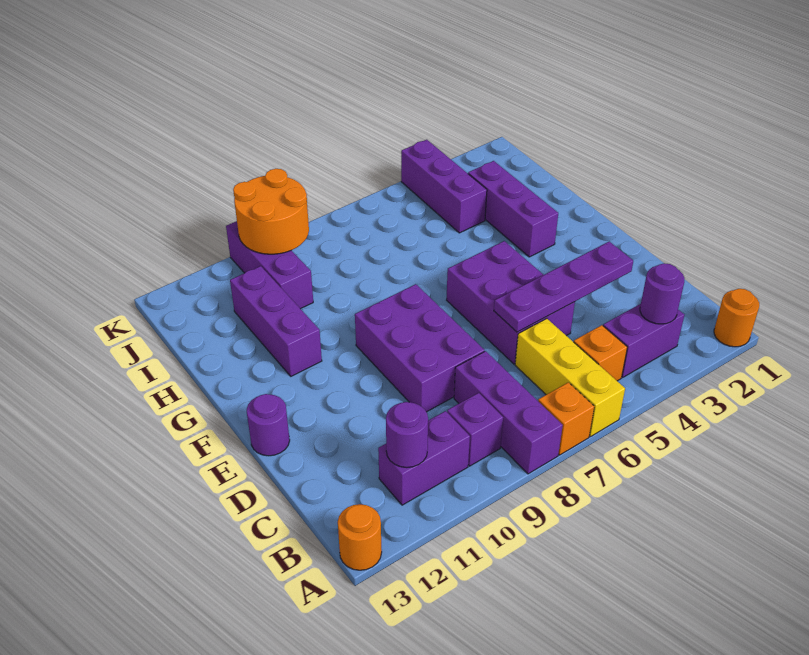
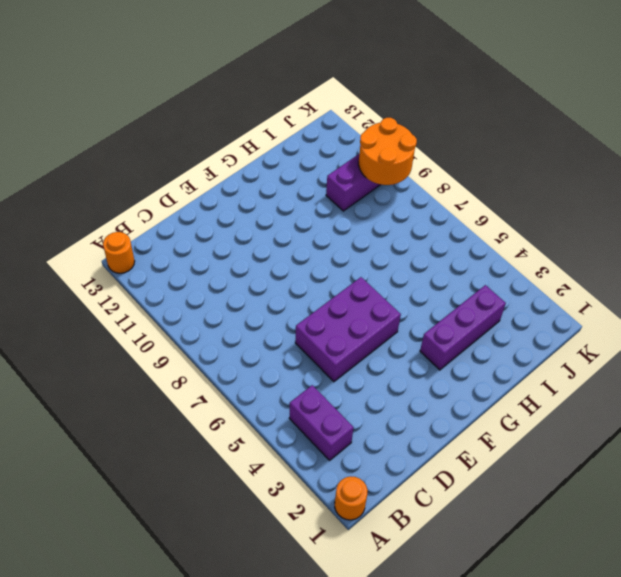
none -> yellow 1x3 brick [515,319,625,437]
none -> orange 1x1 brick [538,382,594,455]
none -> purple 1x3 brick [454,351,563,474]

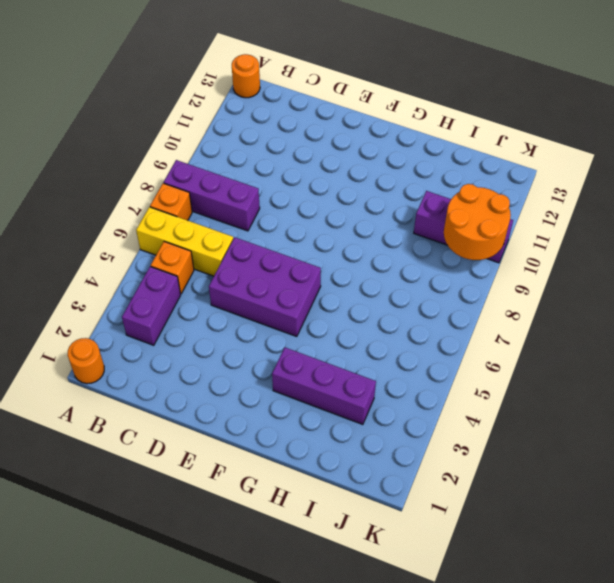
none -> purple 1x1 brick [447,393,503,466]
none -> purple 1x2 brick [378,411,470,505]
none -> purple 2x3 brick [355,284,485,412]

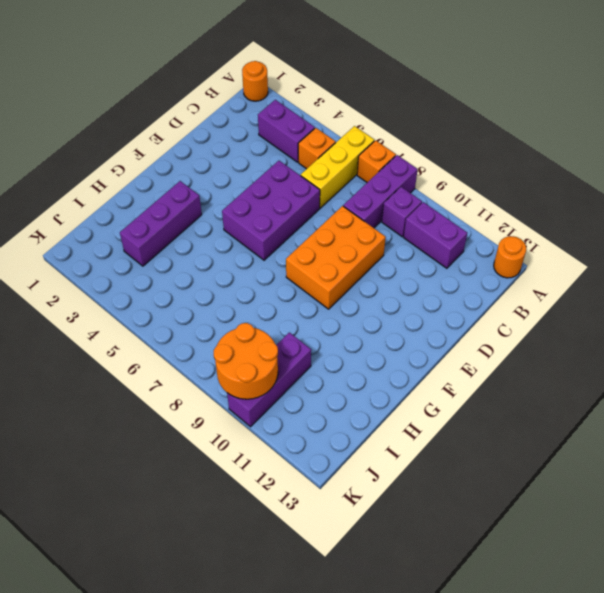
orange 2x3 brick [286,206,386,309] -> purple 2x3 brick [355,284,485,412]
none -> purple 1x1 round brick [247,394,290,456]
none -> purple 1x3 brick [230,266,322,376]
none -> purple 1x3 brick [401,140,487,233]

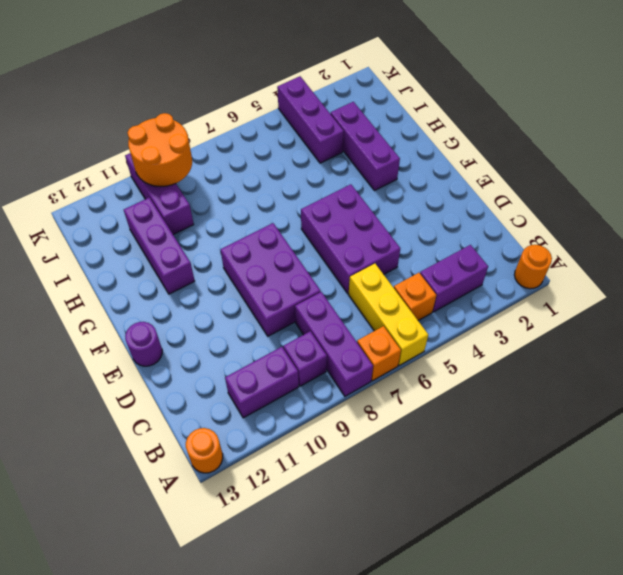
none -> purple 1x1 round brick [640,263,685,324]
none -> purple 1x1 round brick [386,402,428,468]
none -> purple 1x4 plate [494,242,633,332]

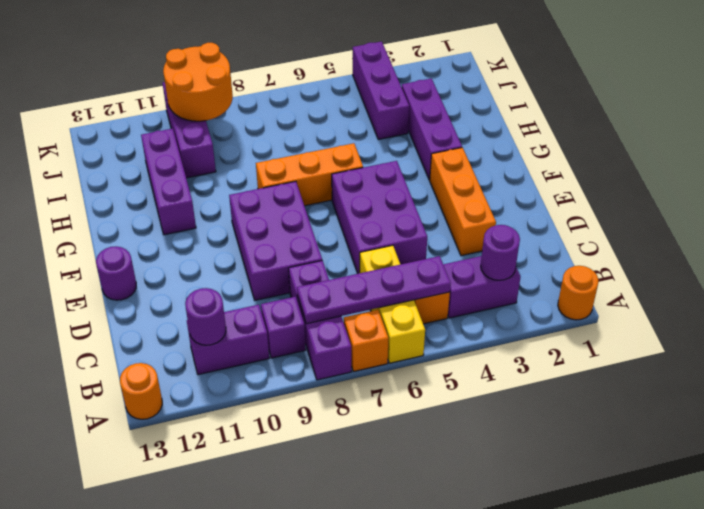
purple 1x4 plate [297,256,451,324] -> purple 1x4 plate moved to [494,242,633,332]
orange 1x3 brick [430,148,496,256] -> none
orange 1x3 brick [256,143,363,206] -> none

